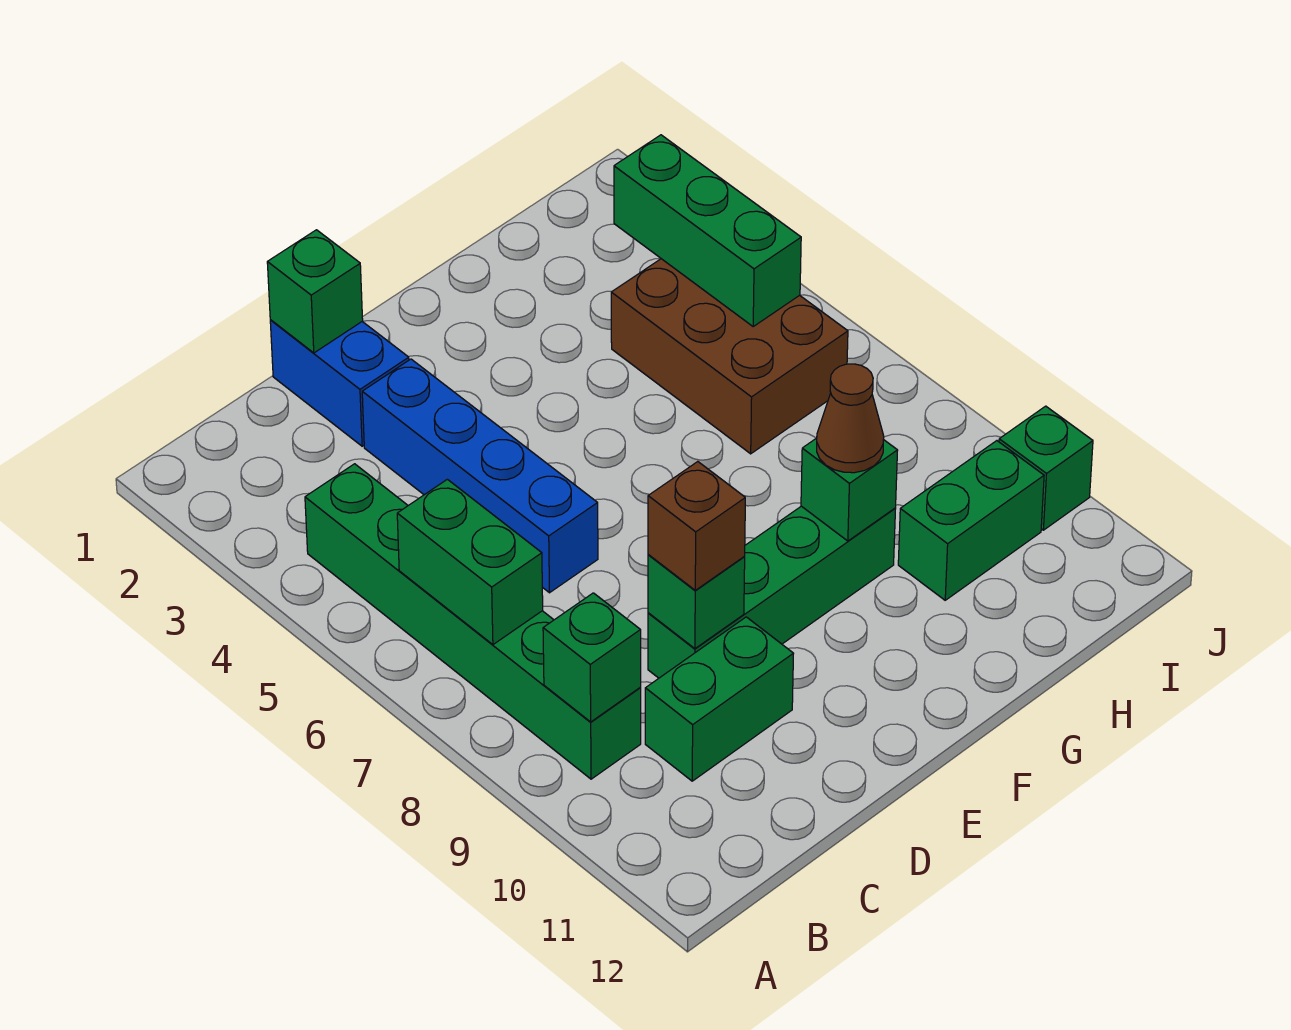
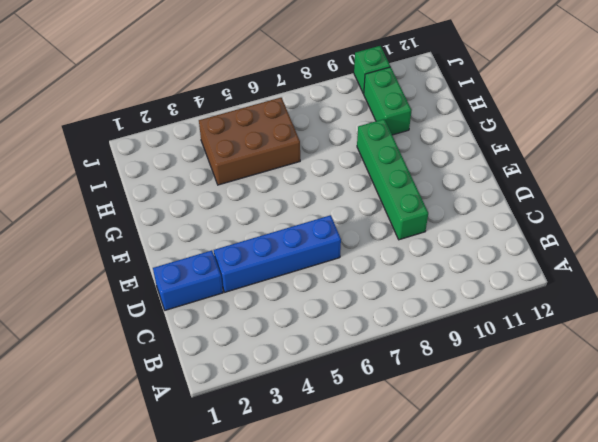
none -> green 1x6 brick [305,464,641,779]
none -> green 1x2 brick [645,617,794,781]
none -> green 1x2 brick [397,479,543,645]

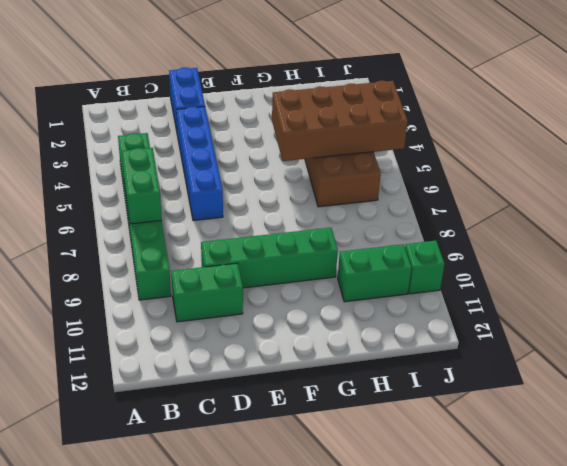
brown 2x4 brick [272,81,408,161] -> green 1x3 brick [614,135,801,326]
none -> green 1x1 brick [543,593,641,722]
none -> green 1x1 brick [267,230,363,353]
none -> green 1x1 brick [648,555,745,649]

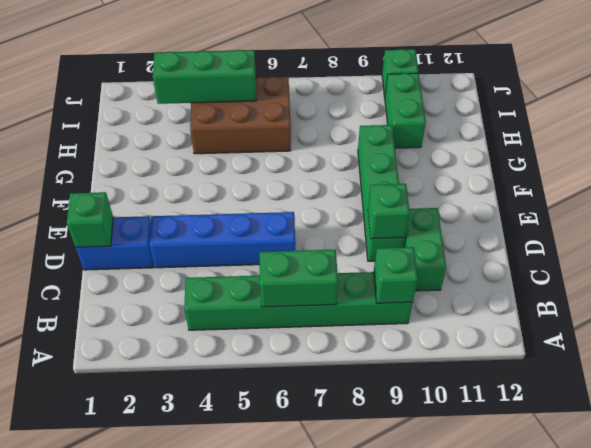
none -> green 1x1 brick [801,438,898,541]
none -> brown 1x1 brick [648,462,745,590]
none -> brown 1x1 cone [817,364,884,473]

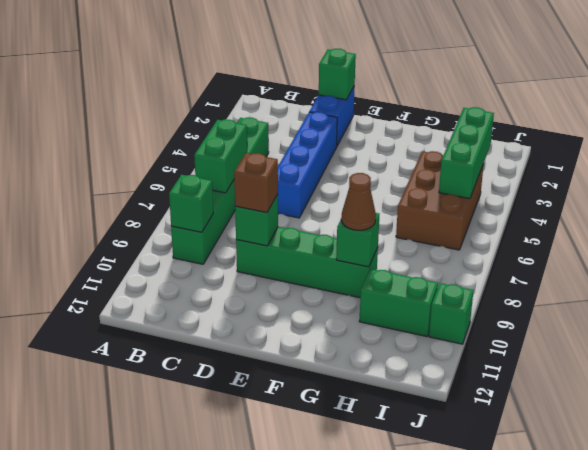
none -> green 1x2 brick [645,617,794,781]

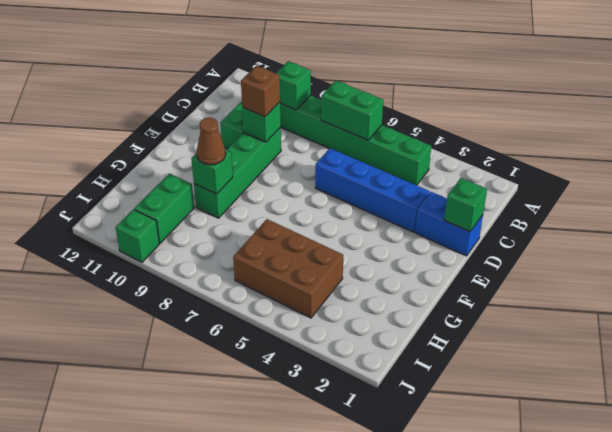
none -> green 1x3 brick [614,135,801,326]

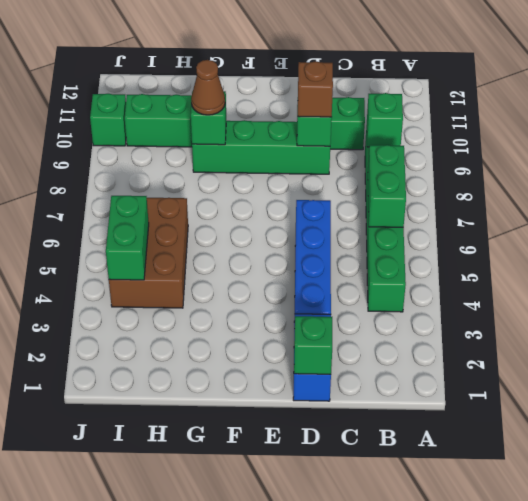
green 1x2 brick [106,196,149,280] -> green 1x3 brick [614,135,801,326]

